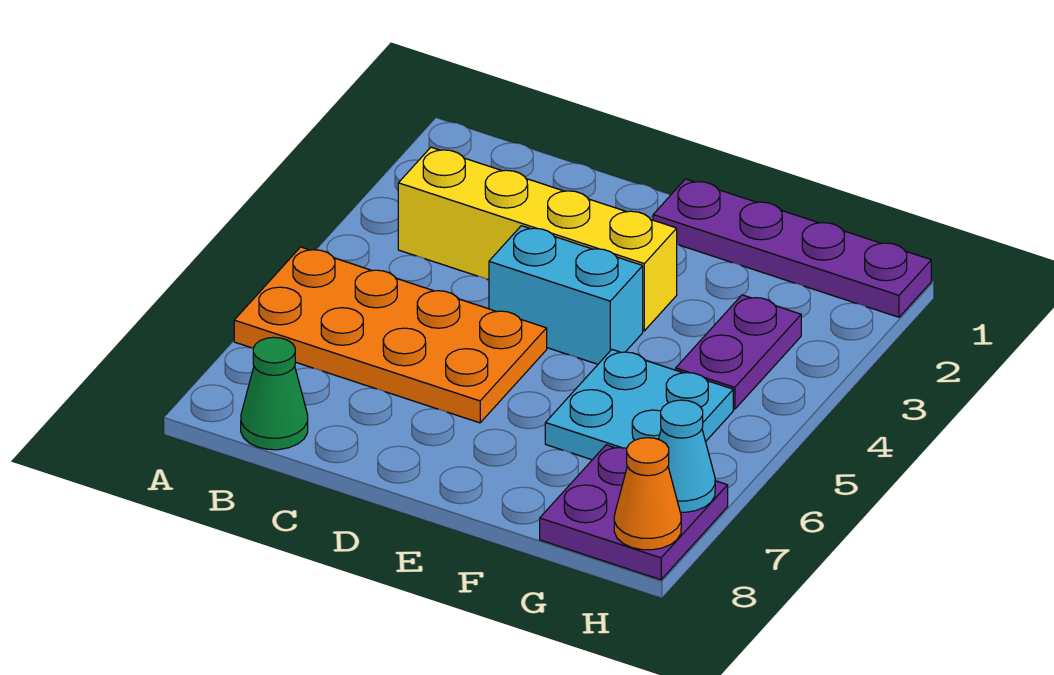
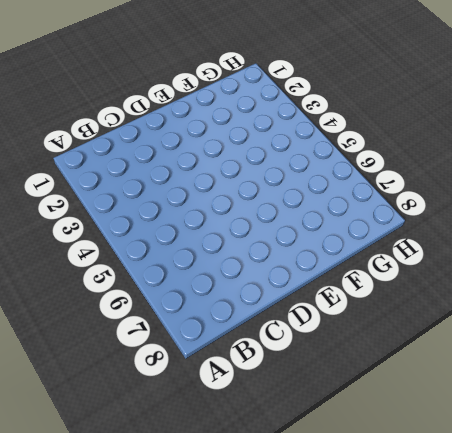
none -> orange 2x4 plate [234,247,547,423]
none -> yellow 1x4 brick [398,147,677,331]

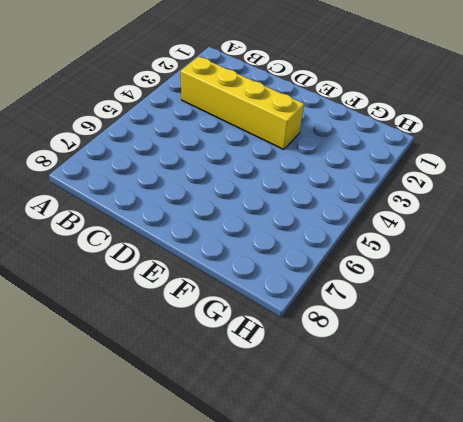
none -> orange 2x4 plate [234,247,547,423]
none -> green 1x1 cone [241,337,308,450]

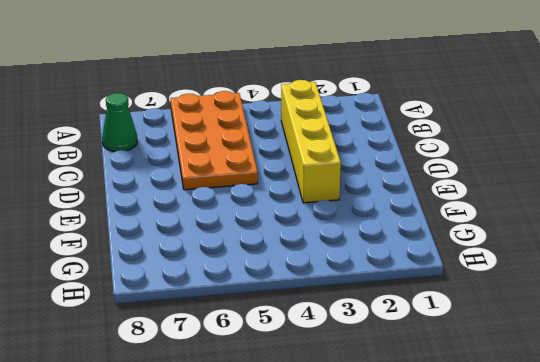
none -> cyan 1x2 brick [489,226,643,364]
none -> purple 1x4 plate [653,179,931,317]

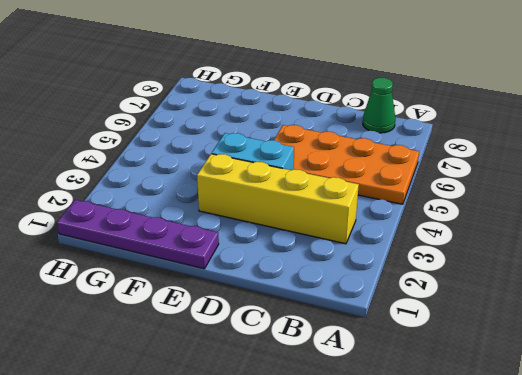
none -> cyan 2x2 plate [545,350,733,460]
none -> purple 1x2 plate [676,295,801,409]

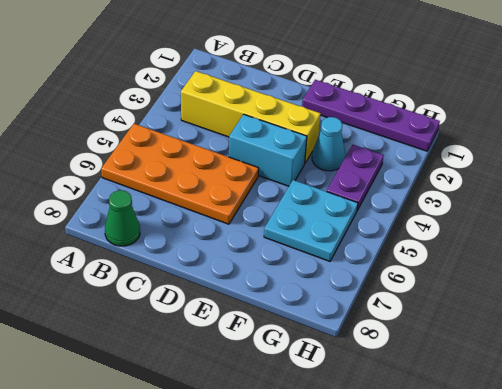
cyan 1x1 cone [312,117,345,171] -> cyan 1x1 cone moved to [659,400,715,512]
none -> purple 2x2 plate [540,445,728,580]
none -> orange 1x1 cone [614,438,681,550]

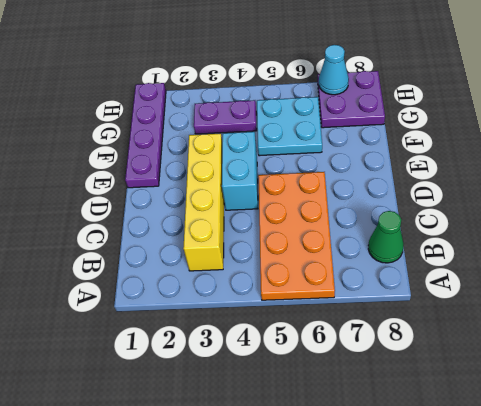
none -> orange 1x1 cone [614,438,681,550]

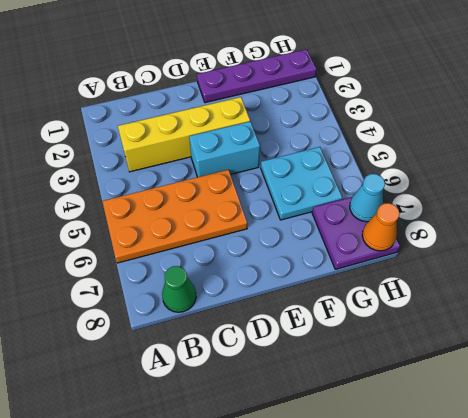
none -> purple 1x2 plate [676,295,801,409]

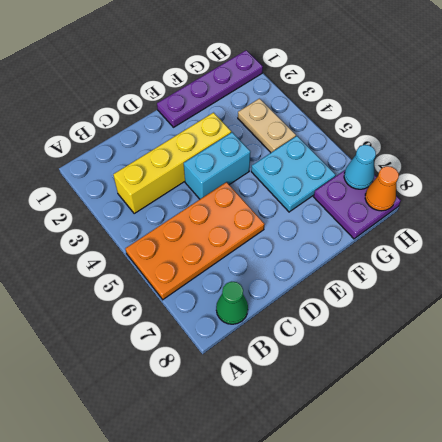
tan 1x2 plate [238,99,296,152] -> purple 1x2 plate [676,295,801,409]

